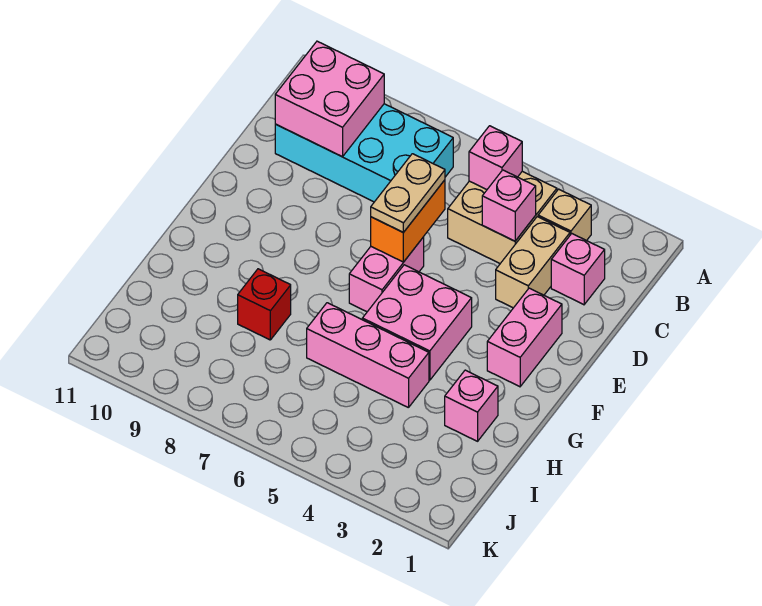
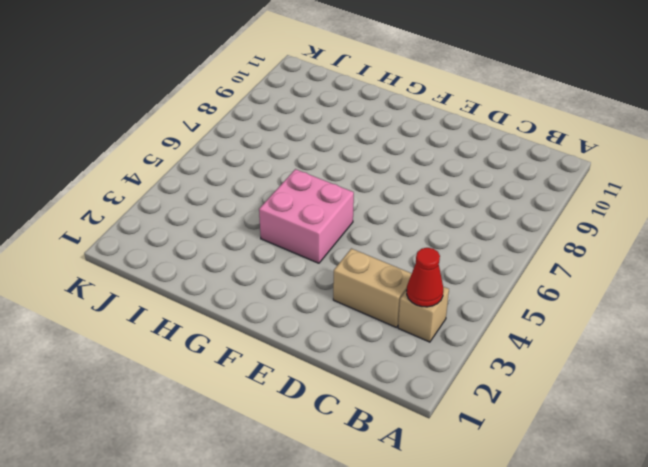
red 1x1 cone [407,248,443,307] -> none
none -> tan 2x2 brick [448,171,557,263]
none -> cyan 2x4 brick [275,104,453,202]
none -> pink 1x1 brick [551,234,605,305]

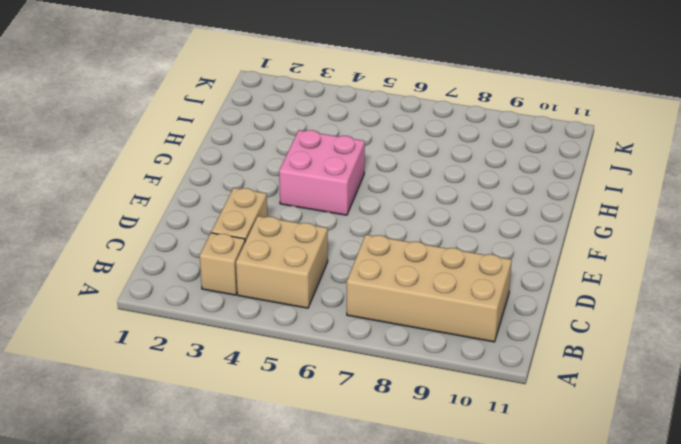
tan 2x4 brick [347,235,512,342] -> cyan 2x4 brick [275,104,453,202]
none -> pink 1x1 brick [551,234,605,305]
none -> pink 1x2 brick [487,288,562,387]
none -> pink 1x2 brick [349,237,424,312]

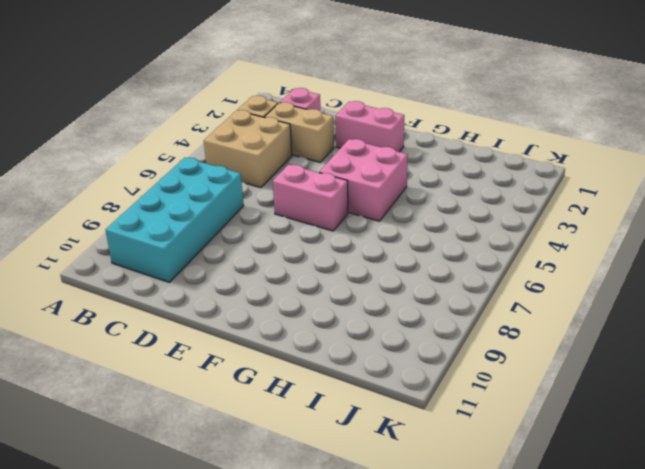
none -> pink 1x1 brick [445,370,498,441]
none -> pink 1x3 brick [307,303,429,408]
none -> red 1x1 brick [238,269,291,340]

